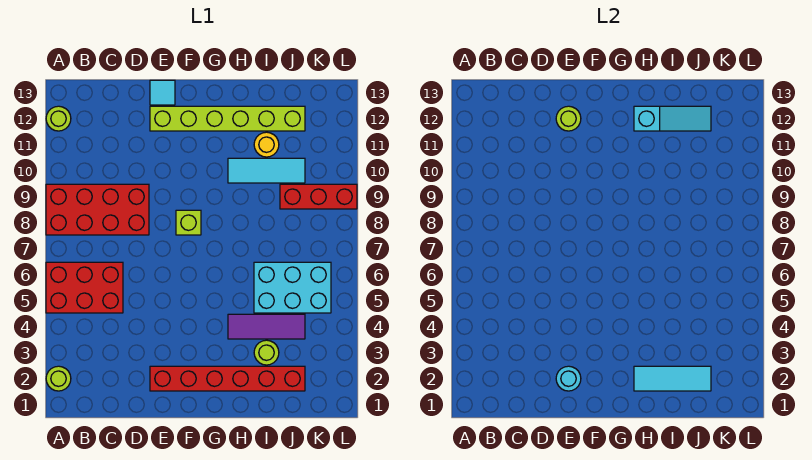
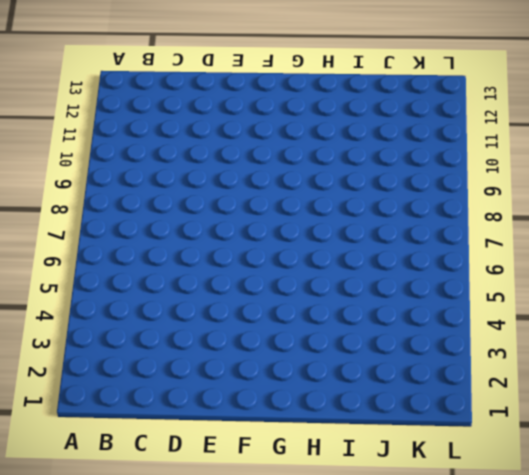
none -> lime 1x1 round brick [46,366,71,391]
none -> red 2x3 brick [46,262,123,313]
none -> red 2x4 brick [46,184,149,235]

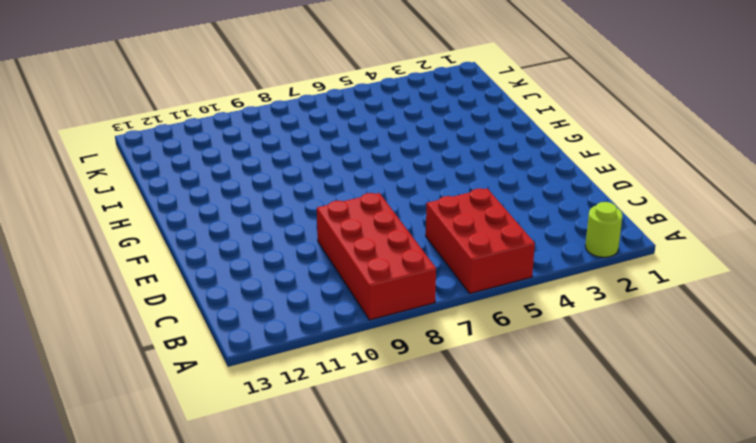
none -> lime 1x1 round brick [46,106,71,131]
none -> red 1x6 brick [150,366,305,391]
none -> lime 1x6 brick [150,106,305,131]

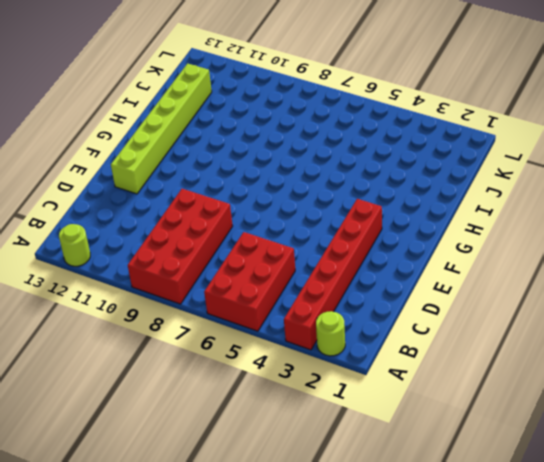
red 1x6 brick [284,199,382,350] -> red 1x6 brick moved to [150,366,305,391]
none -> cyan 1x1 tile [150,80,175,105]
none -> lime 1x1 brick [176,210,201,235]
none -> purple 1x3 tile [228,314,305,339]

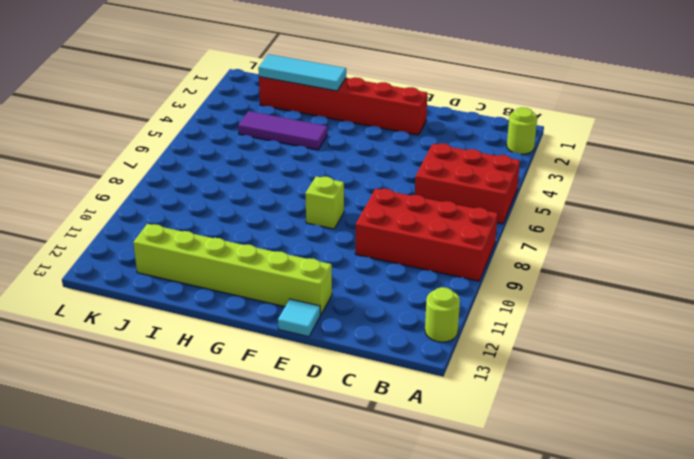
none -> cyan 1x3 tile [228,158,305,183]
none -> lime 1x1 round brick [254,340,279,365]
none -> cyan 2x3 brick [254,262,331,313]

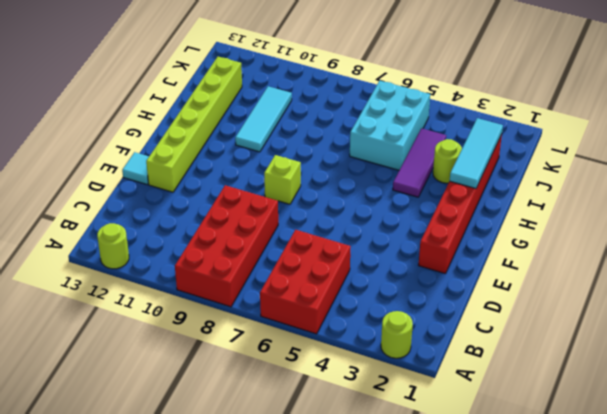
none -> yellow 1x1 round brick [254,132,279,157]
none -> red 1x3 brick [280,184,357,209]
none -> cyan 1x1 round brick [556,366,581,391]

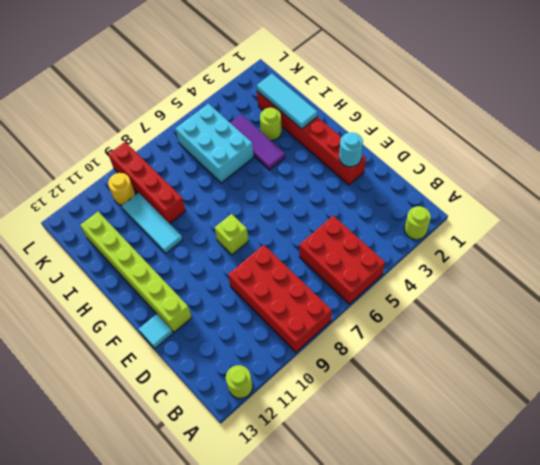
red 1x4 brick [108,142,186,224] -> red 1x3 brick [280,184,357,209]
yellow 1x1 round brick [108,173,135,205] -> yellow 1x1 round brick moved to [254,132,279,157]
none -> lime 1x1 round brick [556,106,581,131]
none -> cyan 1x3 slope [634,106,711,131]

